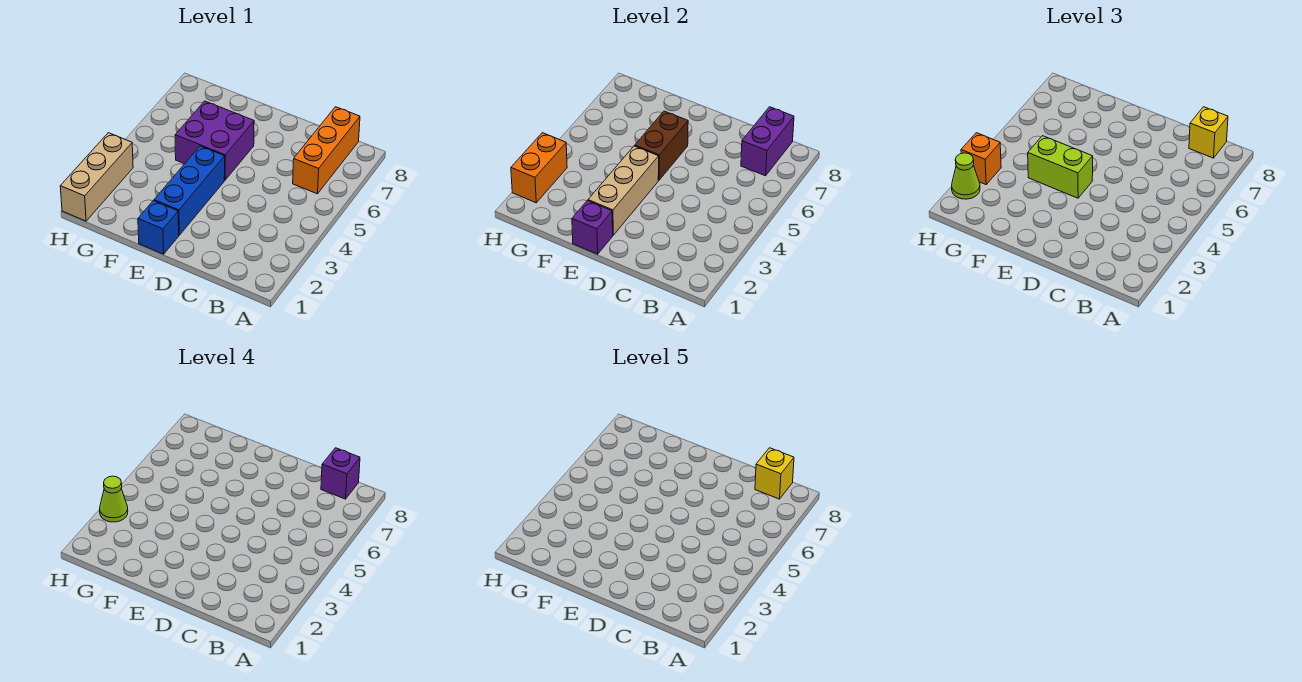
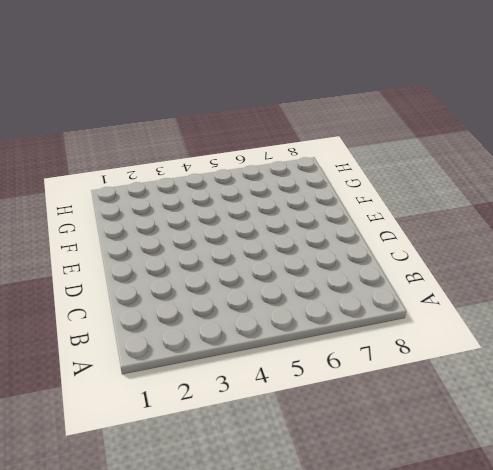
none -> orange 1x3 brick [293,107,360,194]
none -> blue 1x1 brick [138,201,179,254]
none -> blue 1x3 brick [154,146,225,235]

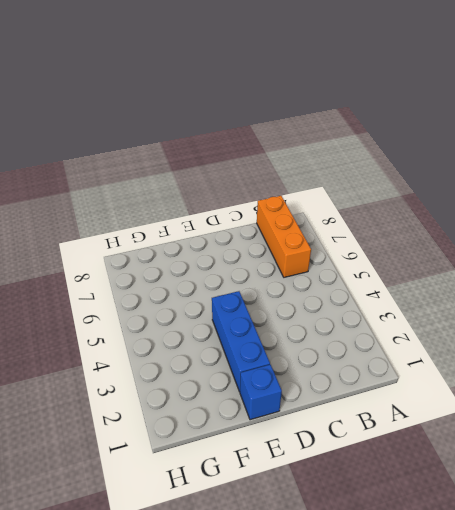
none -> purple 2x2 brick [175,101,254,180]
none -> tan 1x3 brick [60,133,133,221]
none -> purple 1x2 brick [741,107,794,176]

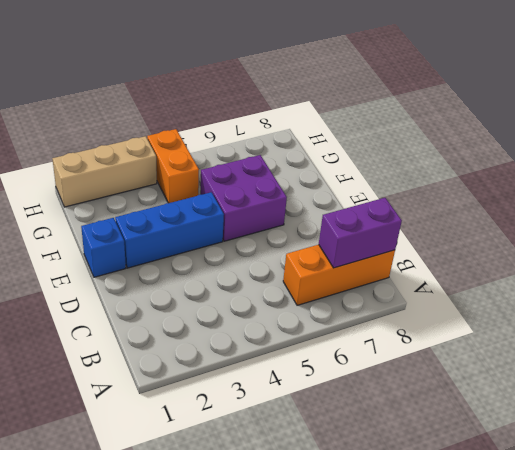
orange 1x2 brick [147,129,199,203] -> orange 1x2 brick turned to [511,133,567,203]
none -> purple 1x1 brick [572,201,613,254]
none -> tan 1x3 brick [588,146,659,235]
none -> brown 1x2 brick [635,111,688,180]

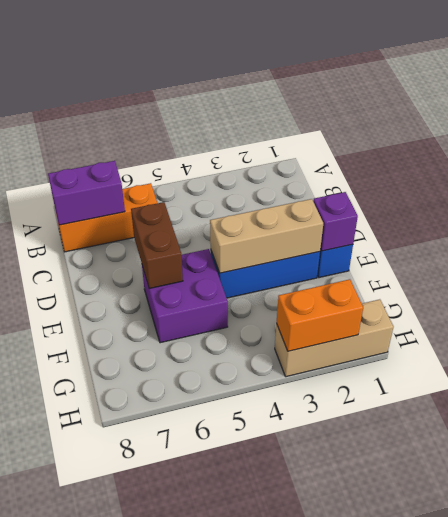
brown 1x2 brick [131,202,183,289] -> brown 1x2 brick turned to [635,111,688,180]
none -> yellow 1x1 brick [1189,107,1228,158]
none -> lime 1x2 brick [1028,136,1093,198]
none -> lime 1x1 cone [952,153,980,199]

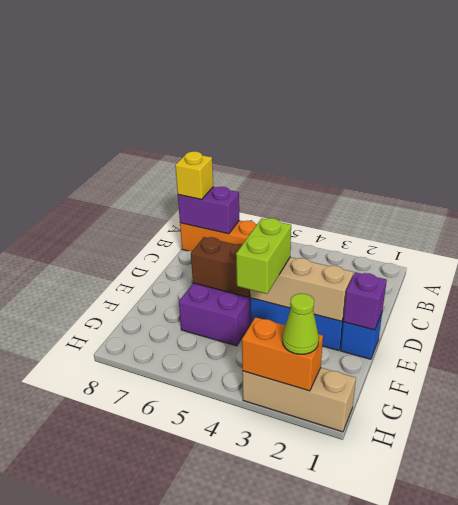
none -> orange 1x1 brick [961,133,1001,185]
none -> purple 1x1 brick [321,448,360,499]
none -> lime 1x1 cone [100,476,128,522]

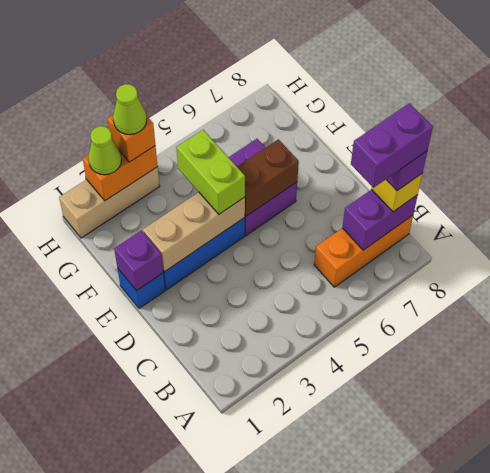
purple 1x2 brick [351,103,433,188] -> yellow 1x1 brick [755,448,794,499]

